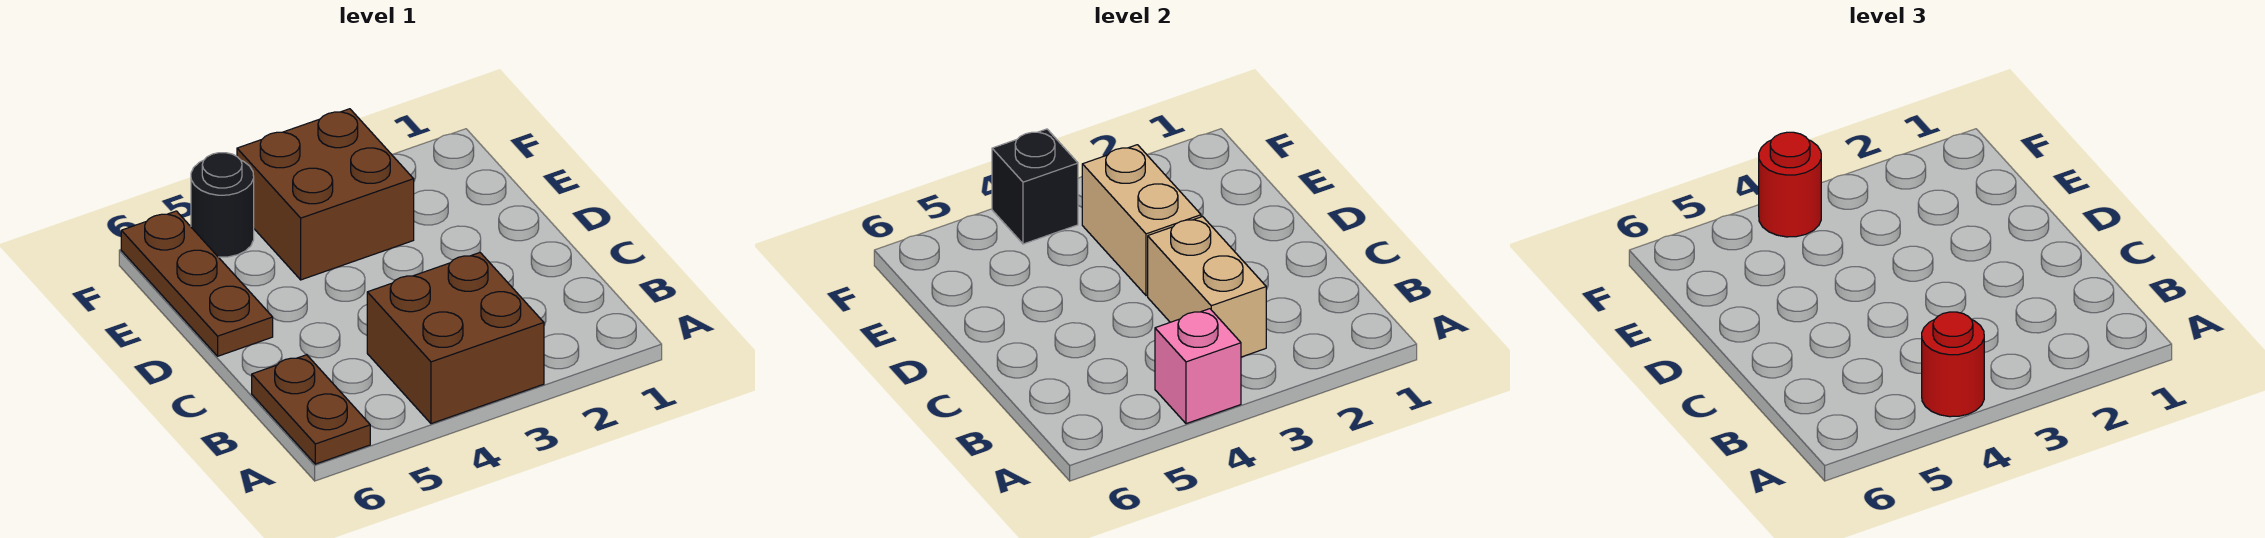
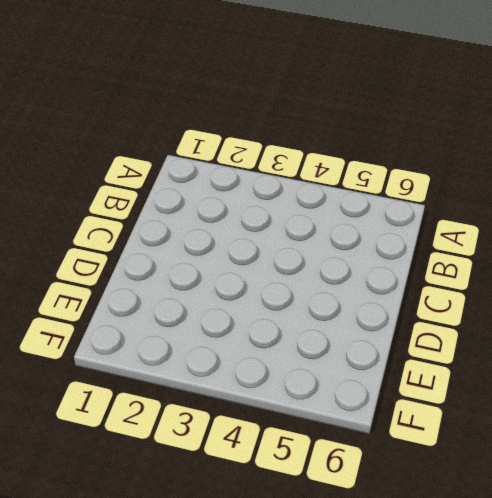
none -> brown 2x2 brick [367,253,544,424]
none -> brown 1x2 plate [252,355,370,464]

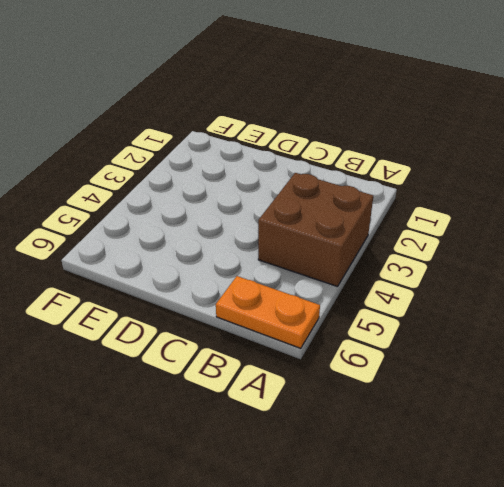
orange 1x2 plate [216,276,320,348] -> brown 1x2 plate [252,355,370,464]
none -> brown 1x3 plate [121,211,273,356]
none -> brown 2x2 brick [237,109,414,280]

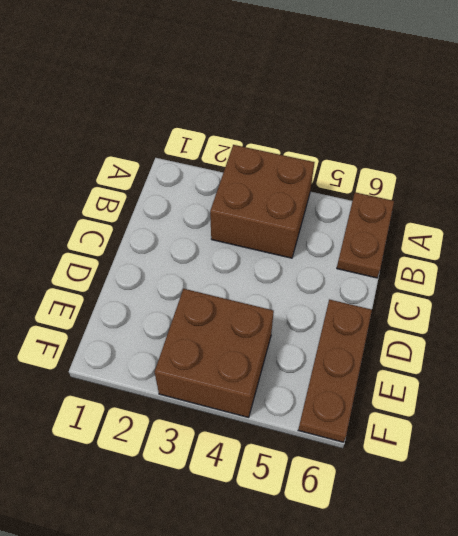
none -> black 1x1 round brick [191,153,254,257]
none -> pink 1x1 brick [1155,309,1241,424]

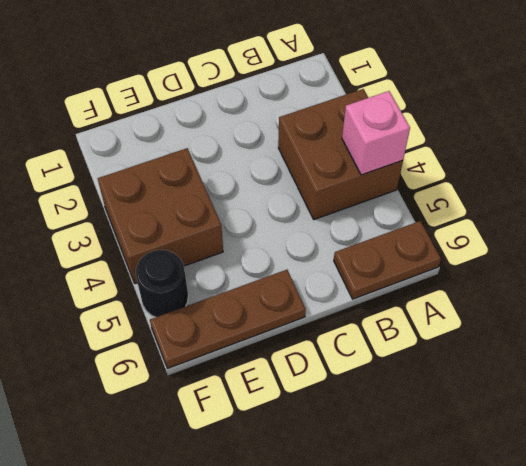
none -> tan 1x2 brick [1148,216,1266,357]
none -> tan 1x2 brick [1082,145,1201,296]

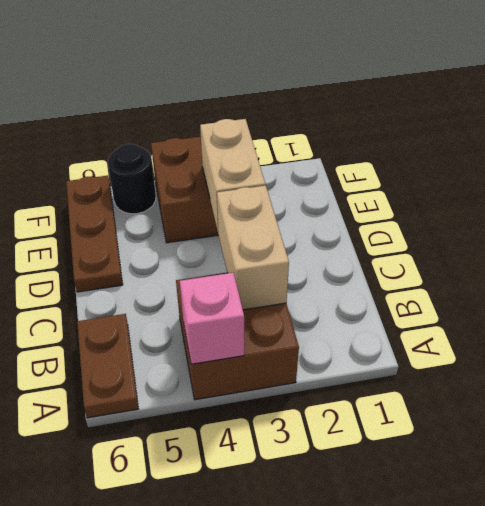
none -> black 1x1 brick [992,129,1078,244]
none -> red 1x1 round brick [1922,312,1984,417]

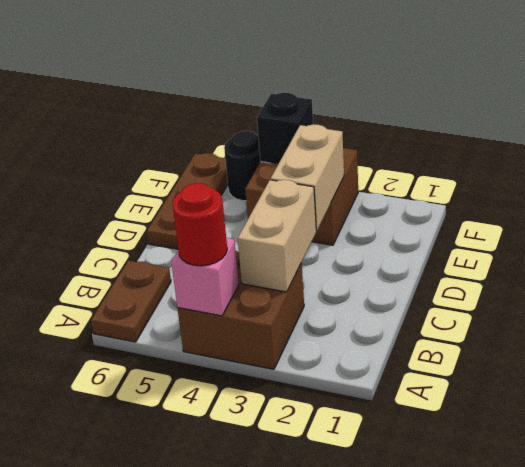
none -> red 1x1 round brick [1759,132,1821,237]

